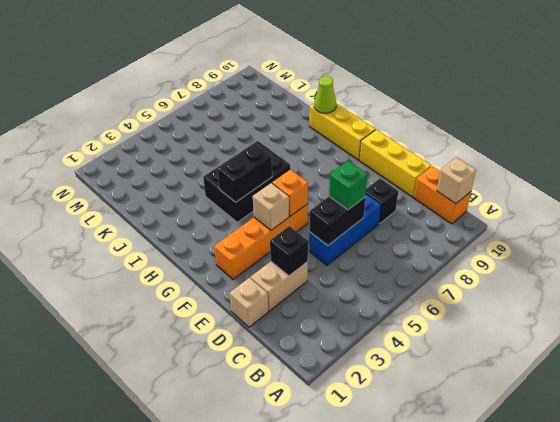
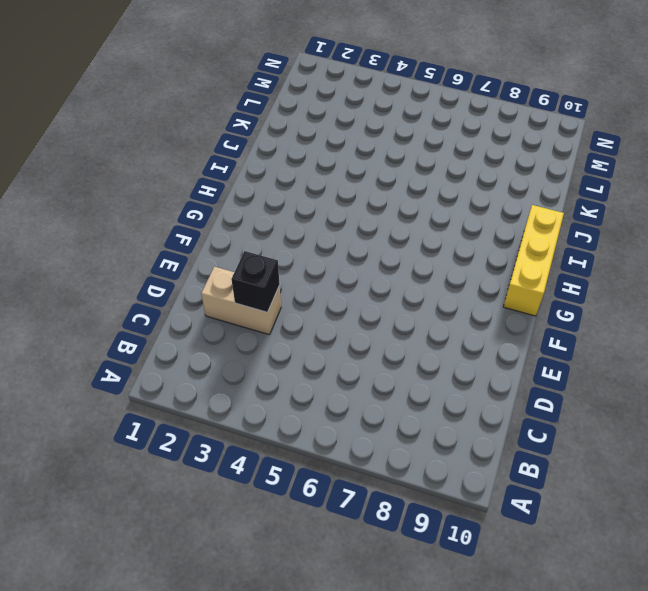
none -> orange 1x2 brick [414,166,471,224]
none -> tan 1x1 brick [230,278,268,327]
none -> blue 1x3 brick [309,194,381,265]

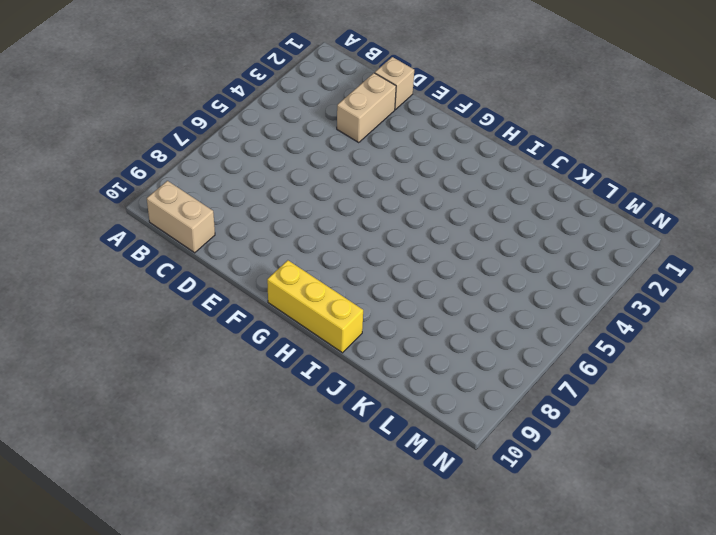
tan 1x2 brick [147,181,215,253] -> orange 1x2 brick [414,166,471,224]
none -> blue 1x3 brick [309,194,381,265]
none -> black 1x1 brick [366,179,398,223]
none -> yellow 1x3 brick [359,130,431,197]

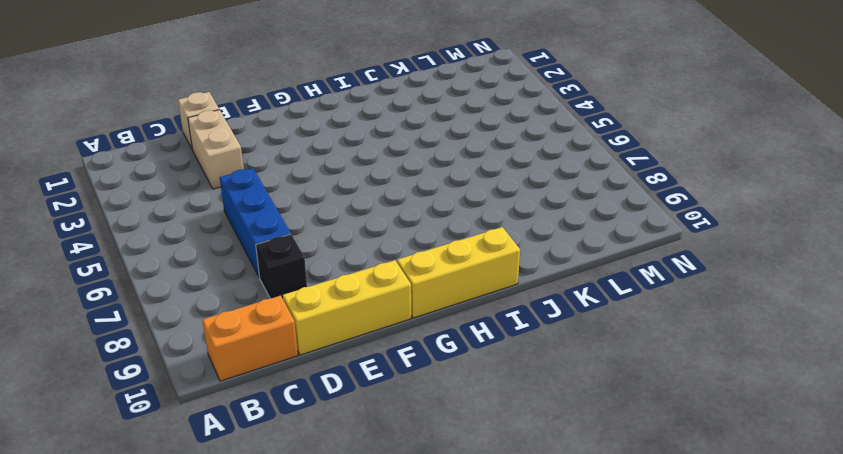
none -> orange 1x4 brick [214,204,308,279]
none -> black 2x3 brick [203,141,290,222]
none -> tan 1x1 brick [437,157,476,204]

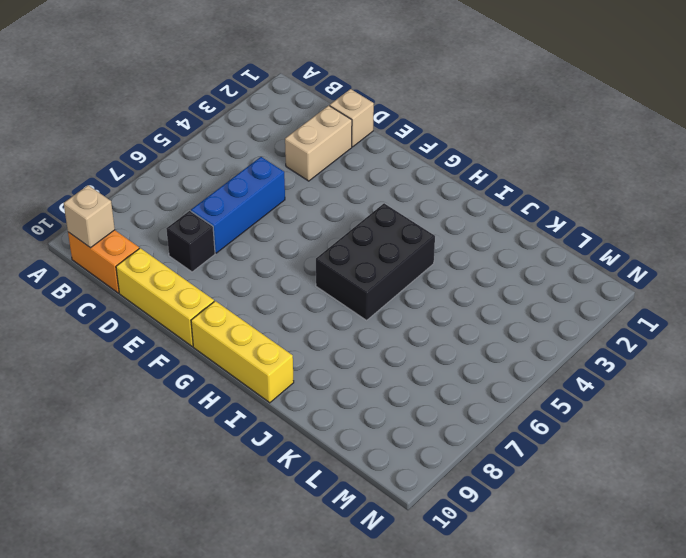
none -> orange 1x4 brick [214,204,308,279]
none -> black 1x1 brick [270,226,308,276]
none -> black 1x2 brick [310,197,366,246]

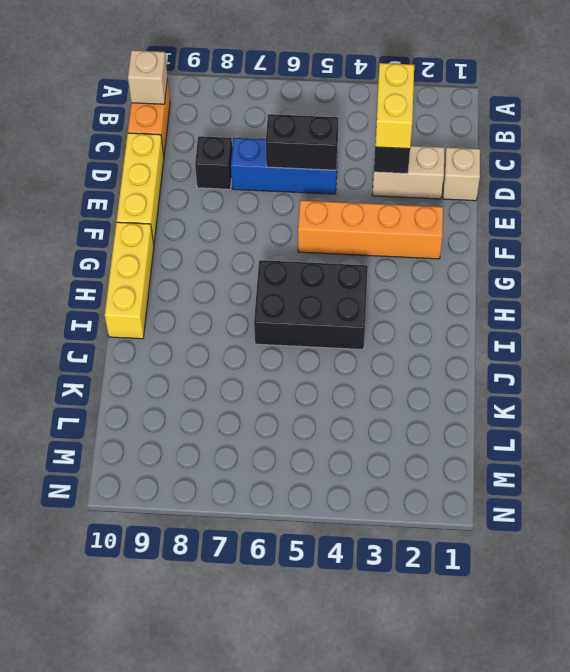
yellow 1x2 brick [375,63,414,149] -> none
none -> tan 1x1 brick [253,183,289,230]
none -> orange 1x1 brick [272,169,308,216]
none -> black 1x2 brick [217,144,272,202]

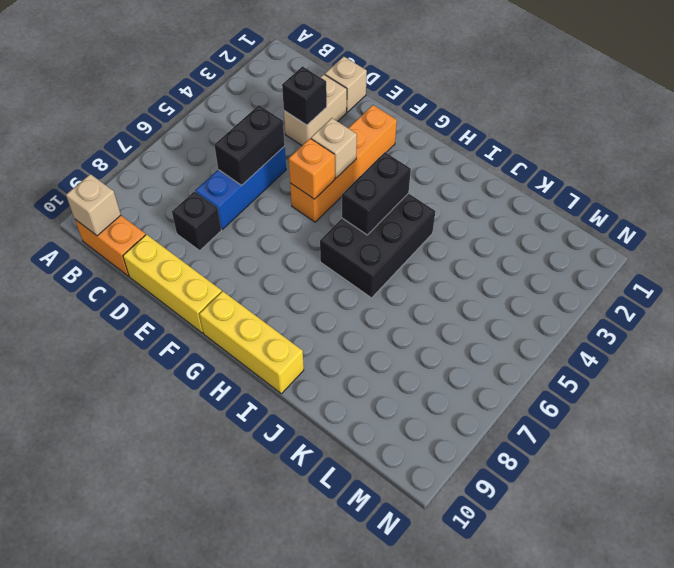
none -> lime 1x1 cone [314,76,336,113]
none -> green 1x1 brick [329,161,368,210]

